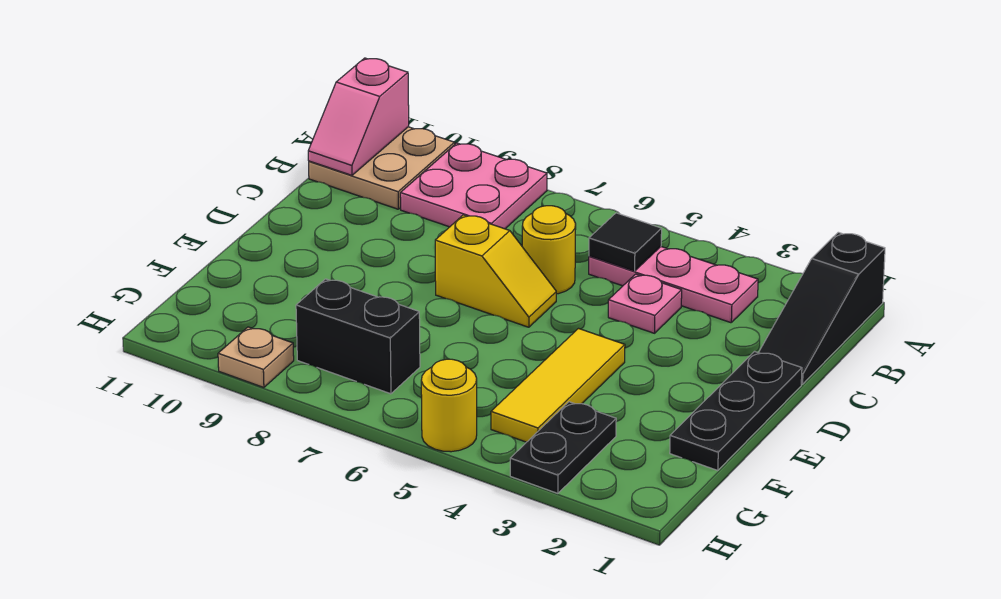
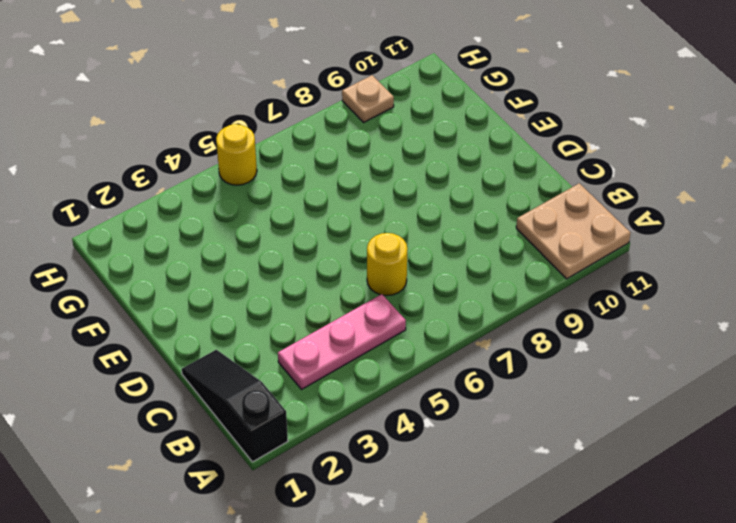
none -> pink 2x2 plate [400,143,547,229]
none -> pink 1x1 plate [608,274,682,333]
none -> black 1x3 plate [670,352,802,471]

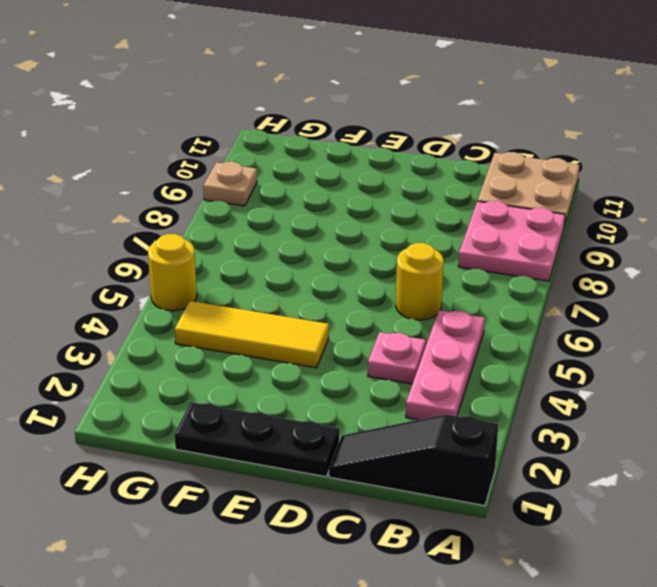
none -> yellow 1x2 slope [435,215,556,327]
none -> black 1x2 plate [510,402,616,493]
none -> black 1x2 brick [296,279,420,394]

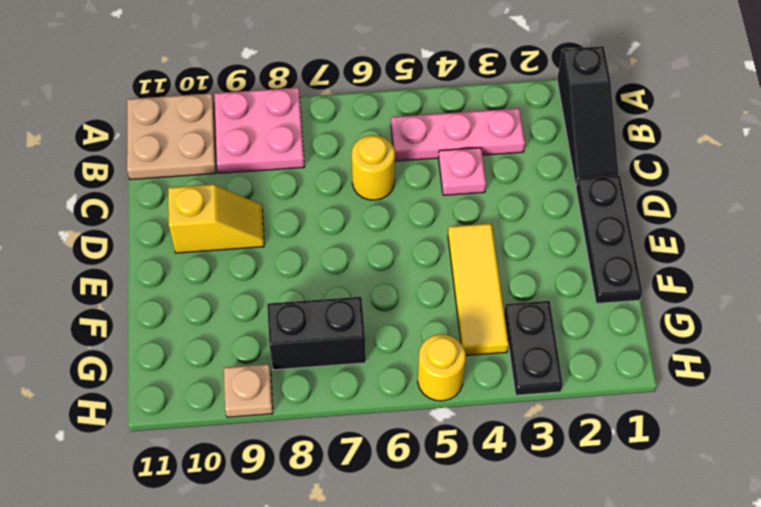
yellow 1x2 slope [168,184,264,253] -> yellow 1x2 slope moved to [435,215,556,327]
none -> pink 1x2 slope [308,58,409,175]
none -> black 1x1 tile [589,213,662,271]

